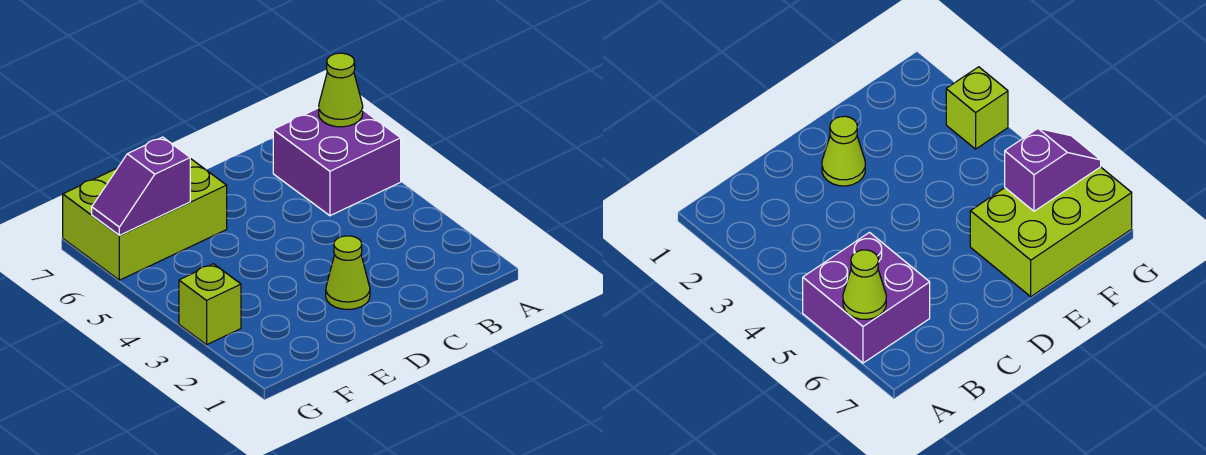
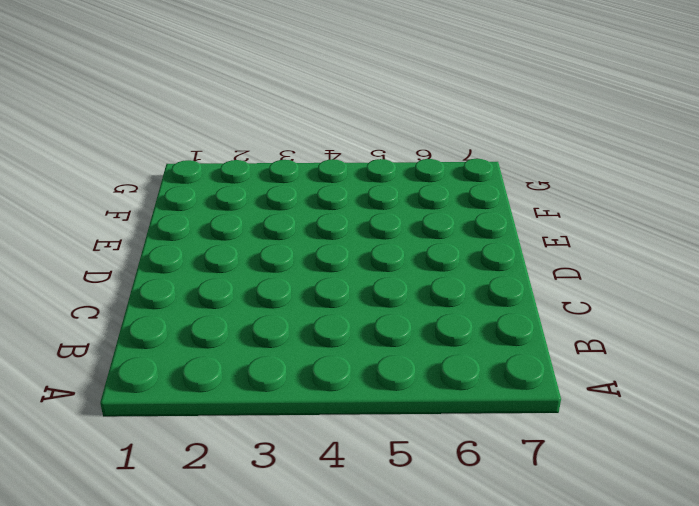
none -> purple 2x2 brick [273,108,401,216]
none -> lime 1x1 cone [326,236,370,309]

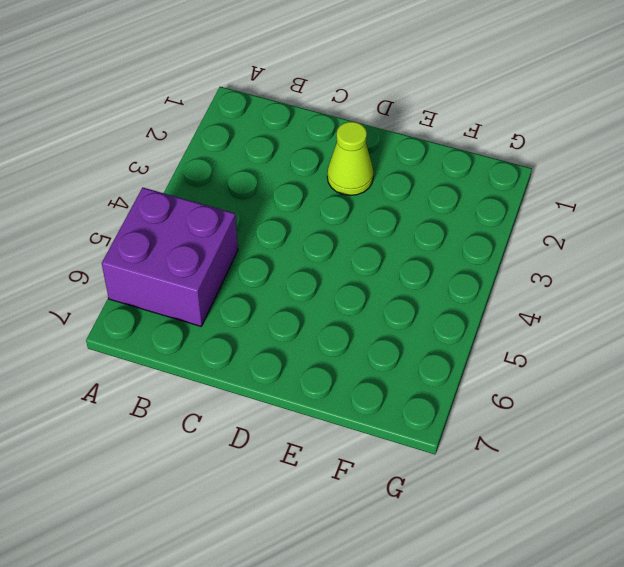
none -> lime 2x3 brick [63,158,227,280]
none -> lime 1x1 brick [179,264,241,345]

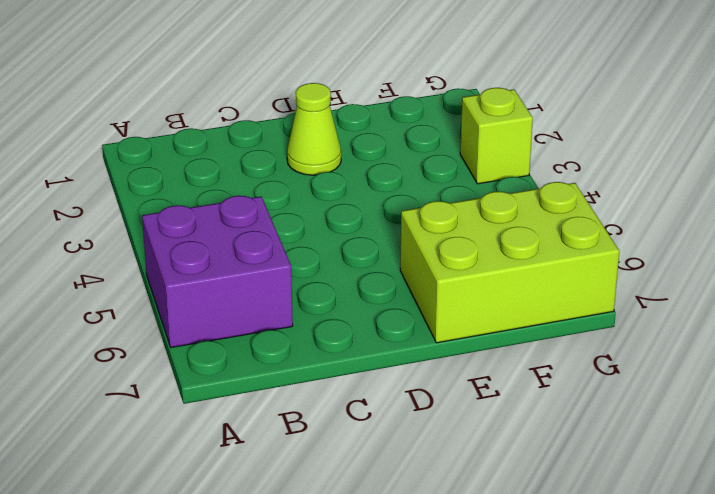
none -> lime 1x1 cone [319,53,363,127]
none -> purple 1x2 slope [92,137,190,235]

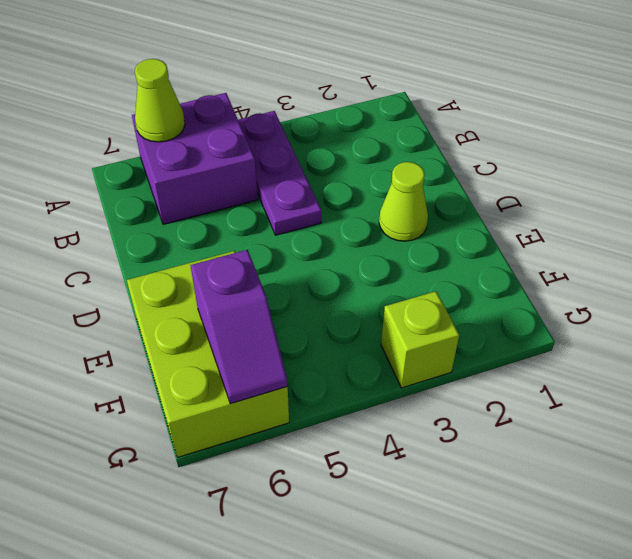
purple 1x3 plate [238,111,321,235] -> none

